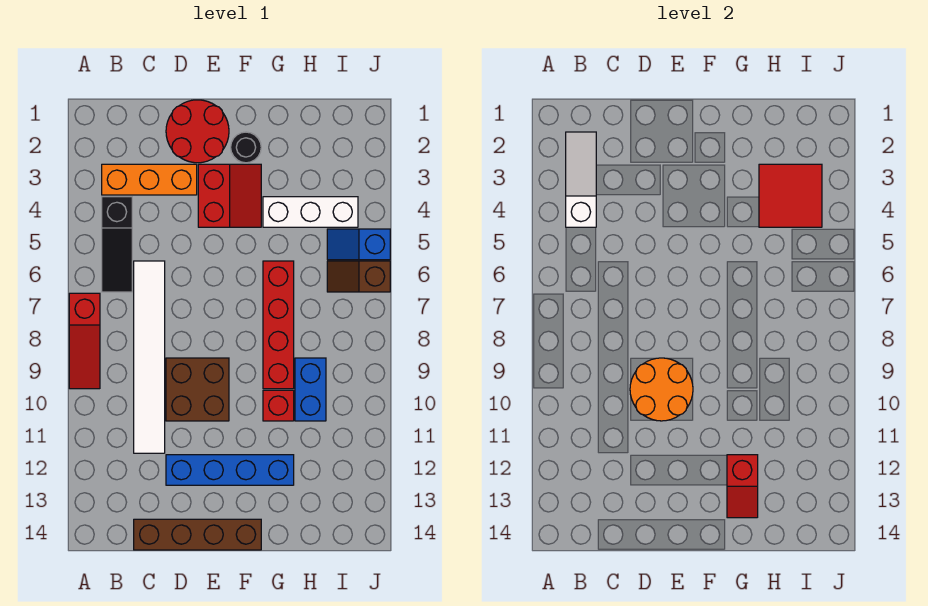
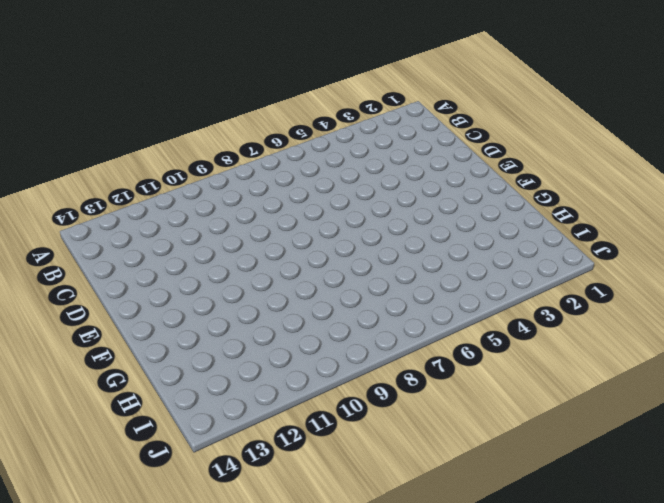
none -> red 1x3 slope [69,293,100,389]
none -> orange 1x3 brick [102,164,197,195]
none -> black 1x3 slope [102,197,132,292]

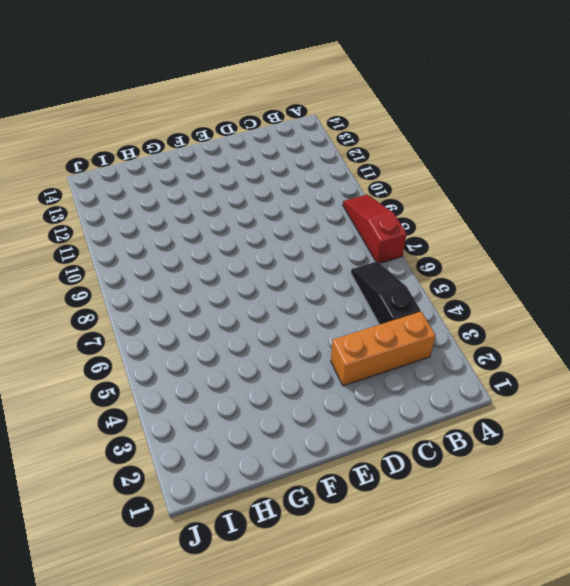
none -> white 1x6 tile [134,261,165,453]
none -> brown 1x4 brick [134,519,261,550]
none -> red 2x2 round brick [166,100,229,163]

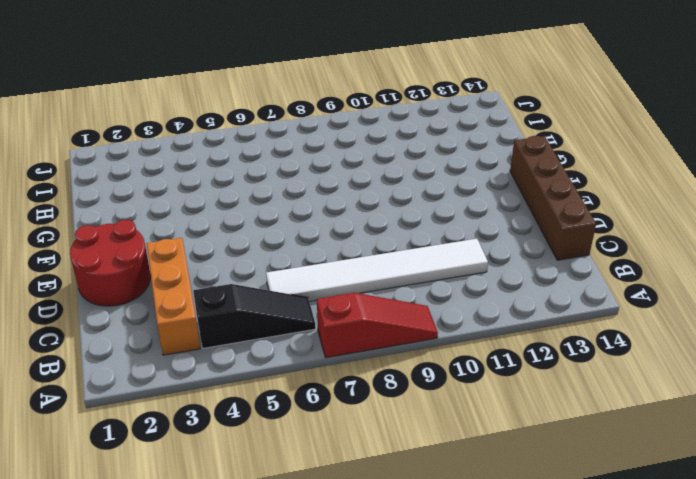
none -> brown 2x2 brick [166,358,229,421]
none -> blue 1x4 brick [166,455,294,485]
none -> red 2x2 slope [198,164,261,227]

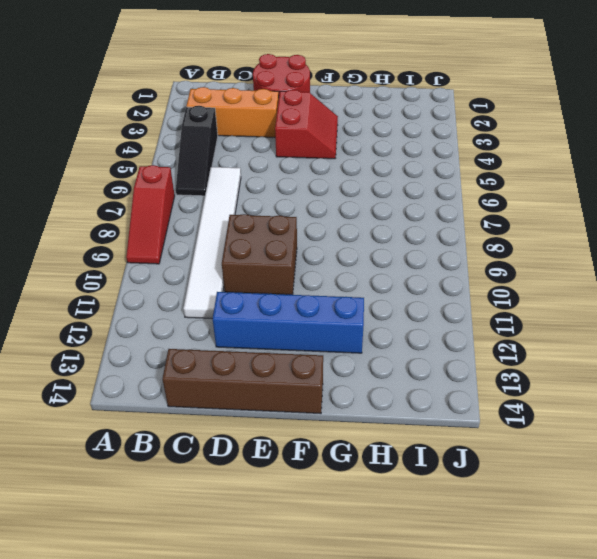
none -> black 1x1 round brick [231,132,261,163]
none -> white 1x3 brick [263,197,358,227]
none -> red 1x4 brick [263,261,294,389]

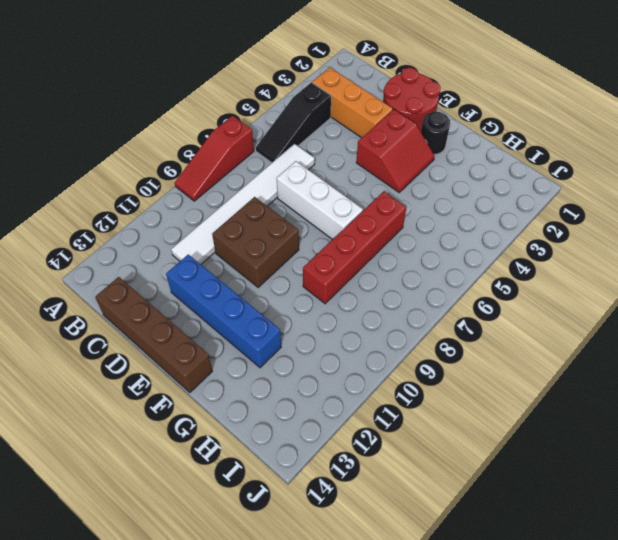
white 1x3 brick [277,161,363,240] -> white 1x3 brick moved to [263,197,358,227]
none -> red 1x1 brick [263,390,294,421]
none -> blue 1x2 brick [295,358,326,421]
none -> blue 1x2 slope [327,229,390,260]

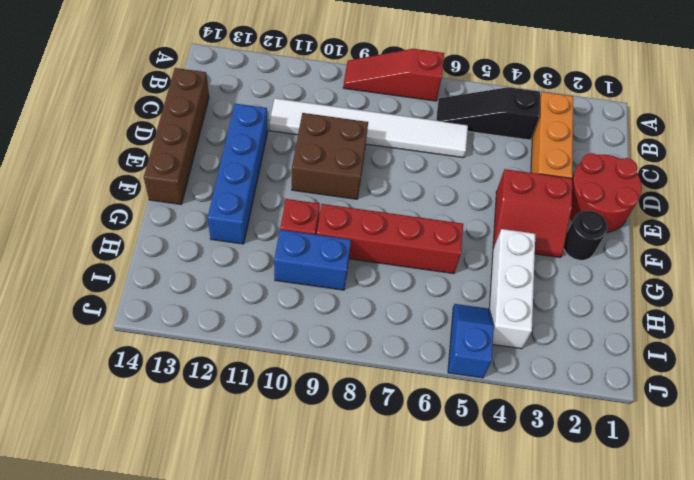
none -> brown 1x2 slope [327,261,390,292]
none -> white 1x3 slope [566,132,596,227]
none -> orange 2x2 round brick [630,358,693,421]

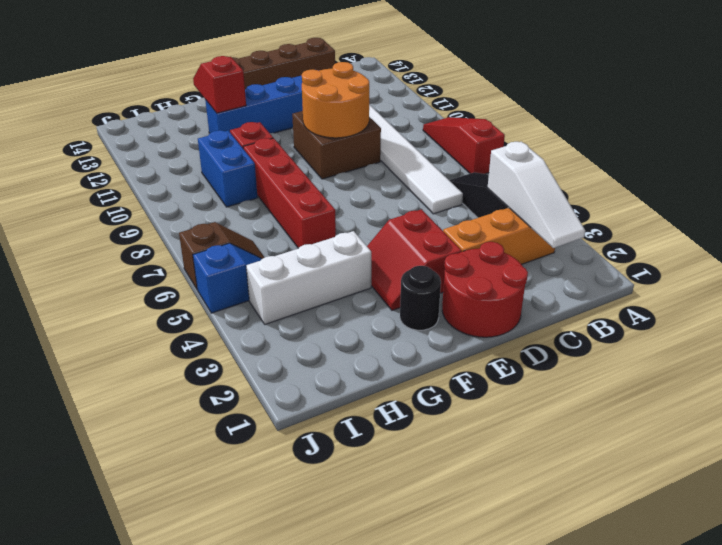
none -> red 2x2 tile [759,164,822,227]

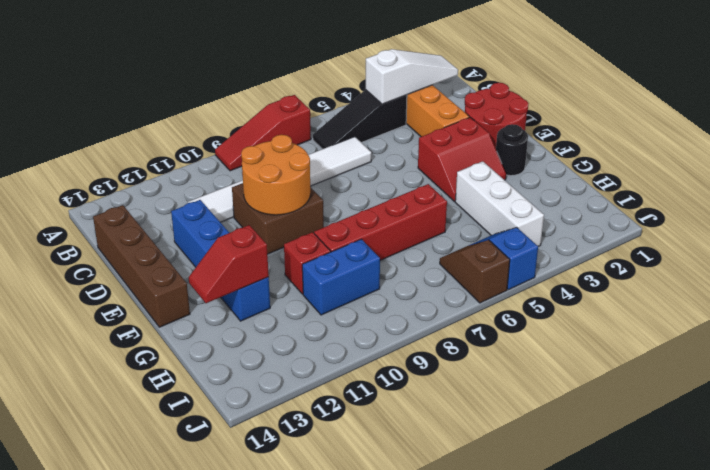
none -> red 2x2 tile [759,164,822,227]

